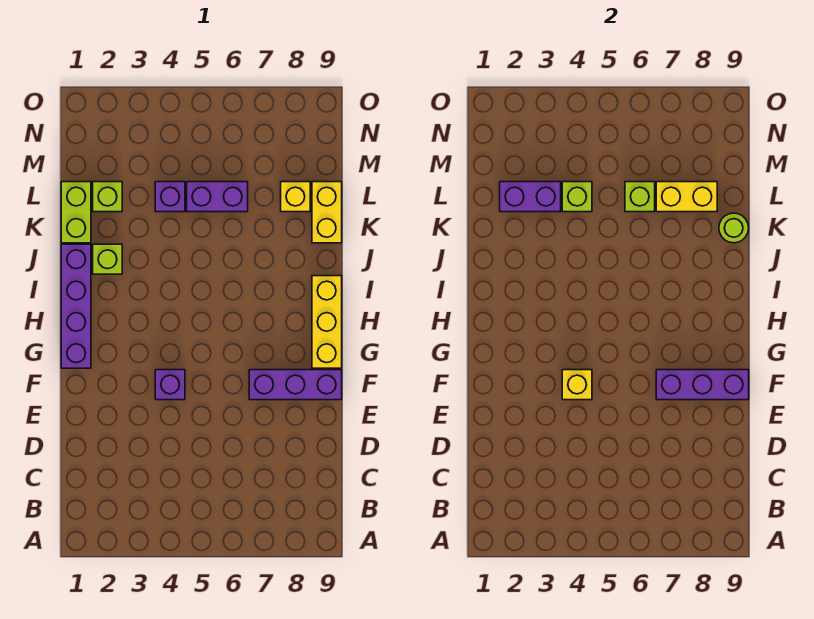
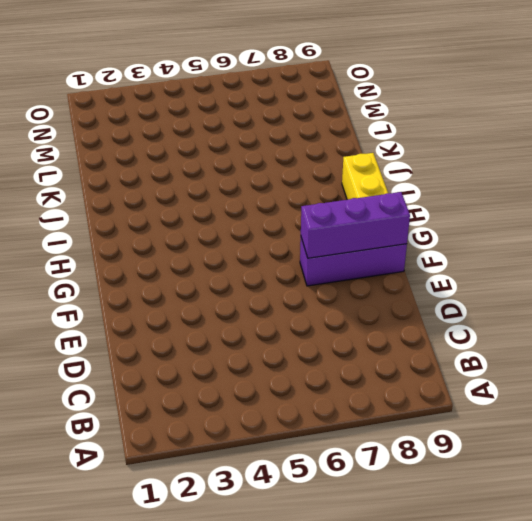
none -> purple 1x1 brick [155,370,185,400]
none -> purple 1x4 brick [61,244,91,368]
none -> lime 1x1 brick [93,244,122,274]

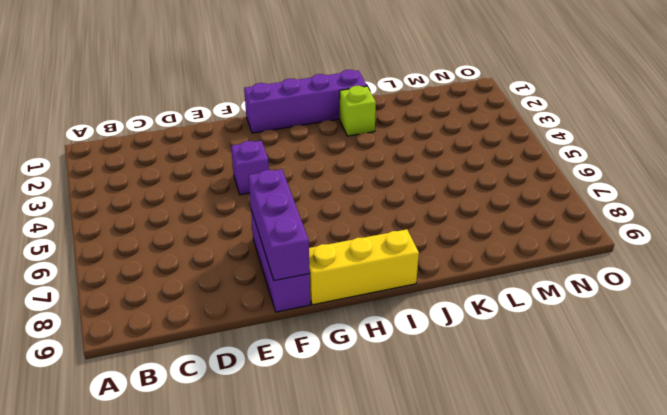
none -> lime 1x2 brick [61,182,91,243]
none -> yellow 1x2 brick [312,182,342,243]
none -> lime 1x1 brick [93,182,122,212]

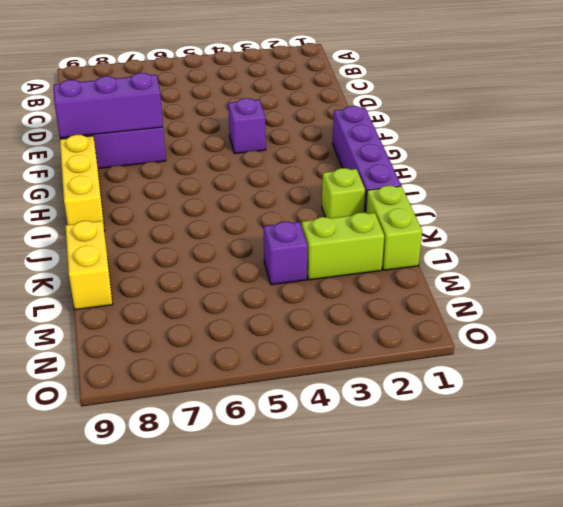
lime 1x2 brick [302,213,384,280] -> lime 1x1 brick [93,182,122,212]
none -> purple 1x2 brick [187,182,248,212]
none -> yellow 1x1 brick [281,182,310,212]
none -> yellow 1x1 brick [562,370,592,400]

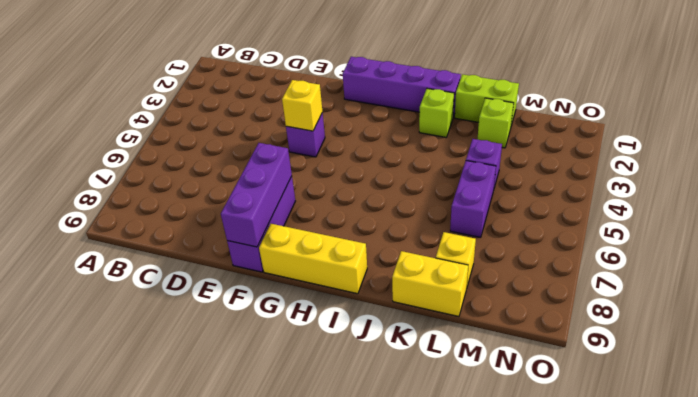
none -> lime 1x1 round brick [719,213,749,243]
none -> purple 1x2 brick [500,182,561,212]
none -> lime 1x1 brick [562,182,592,212]

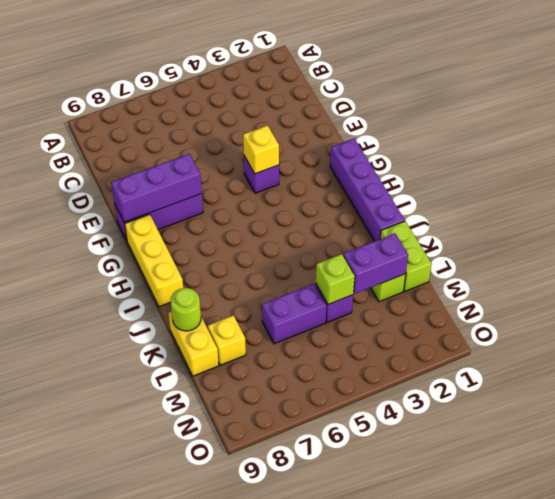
none -> lime 1x1 brick [93,244,122,274]
none -> lime 1x1 brick [625,182,655,212]
none -> yellow 1x2 brick [656,182,717,212]

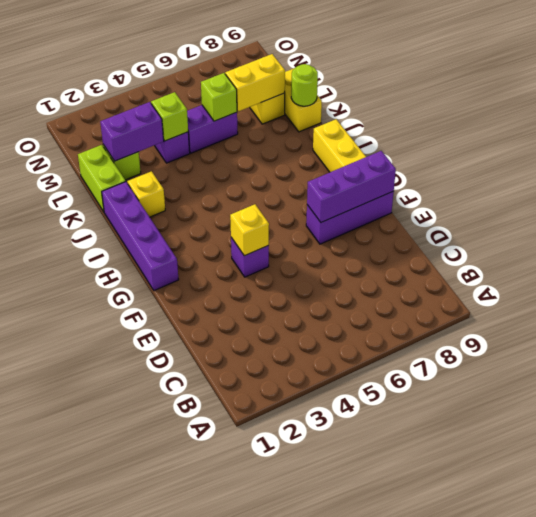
yellow 1x1 brick [127,171,165,217] -> lime 1x1 brick [93,244,122,274]

